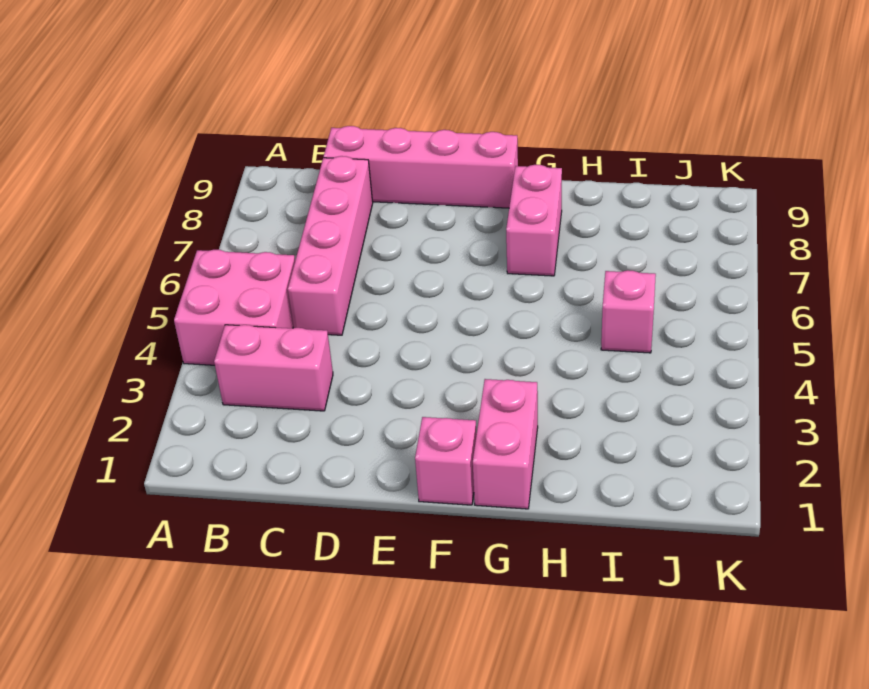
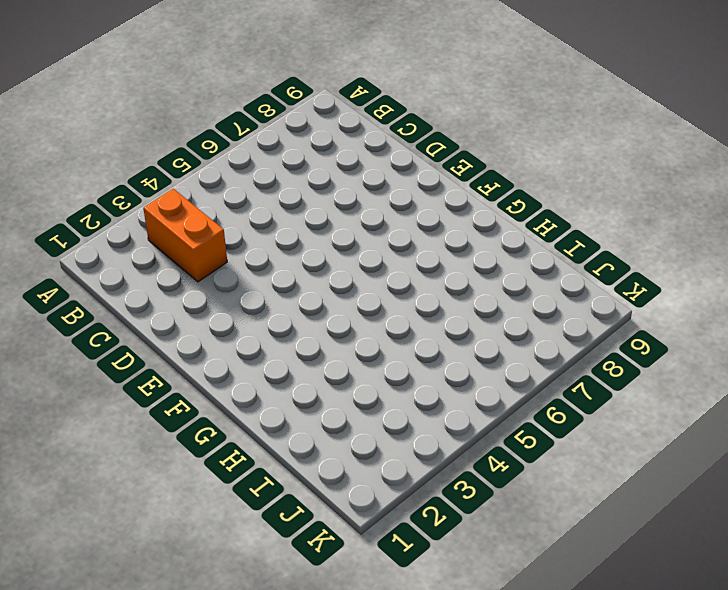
orange 1x2 brick [143,189,227,282] -> pink 1x2 brick [214,325,333,411]
none -> pink 2x2 brick [174,250,295,365]
none -> pink 1x4 brick [288,156,373,335]

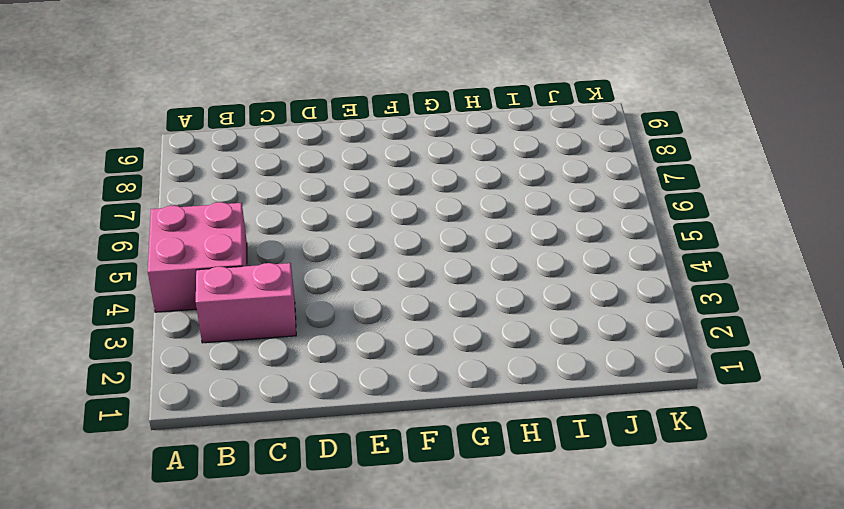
none -> pink 1x4 brick [288,156,373,335]
none -> pink 1x4 brick [324,126,518,208]

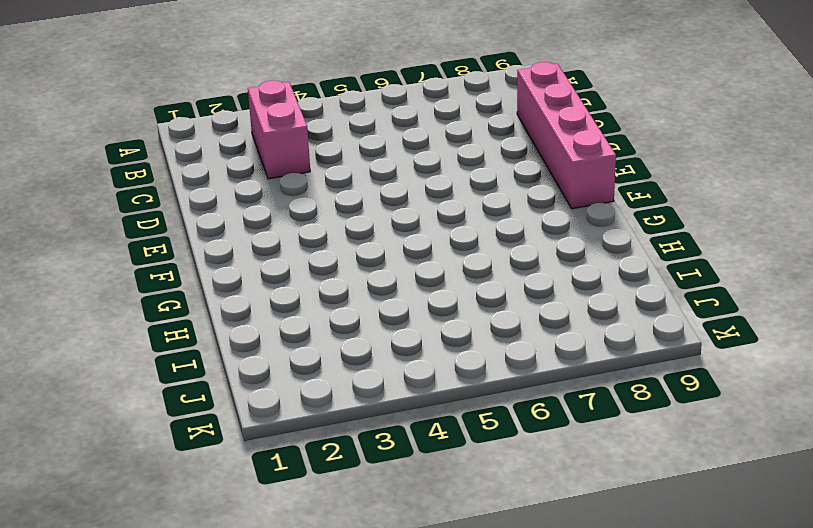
none -> pink 2x2 brick [174,250,295,365]
none -> pink 1x4 brick [288,156,373,335]

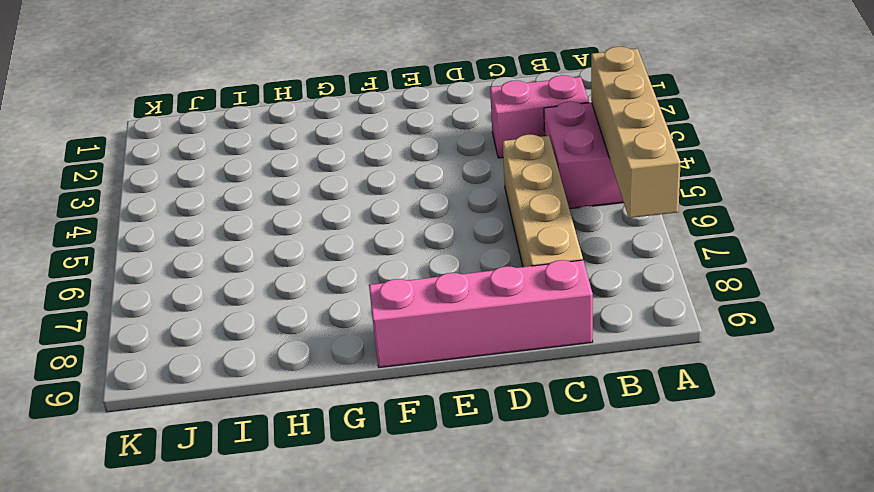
tan 1x4 brick [591,47,681,218] -> none
tan 1x4 brick [503,134,583,267] -> pink 1x4 brick [288,156,373,335]
none -> pink 1x1 brick [415,417,477,505]
none -> pink 1x2 brick [473,379,538,509]

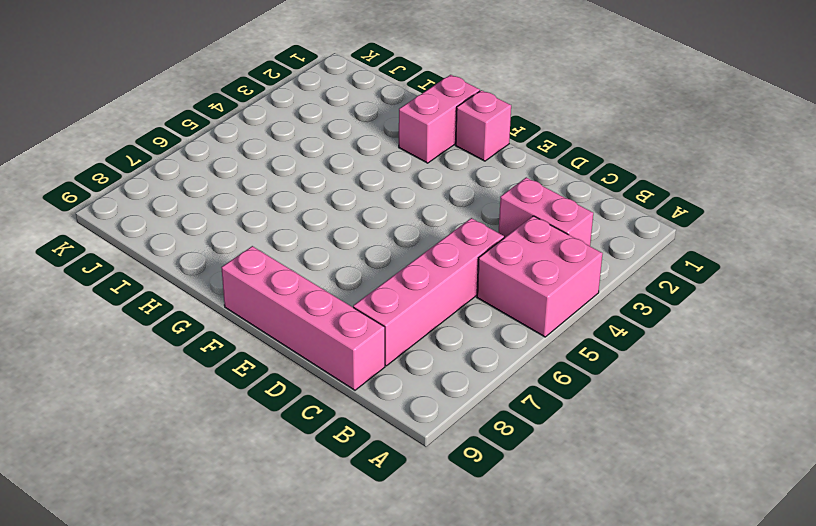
none -> pink 1x2 brick [506,165,562,276]
none -> pink 1x1 brick [601,270,656,353]

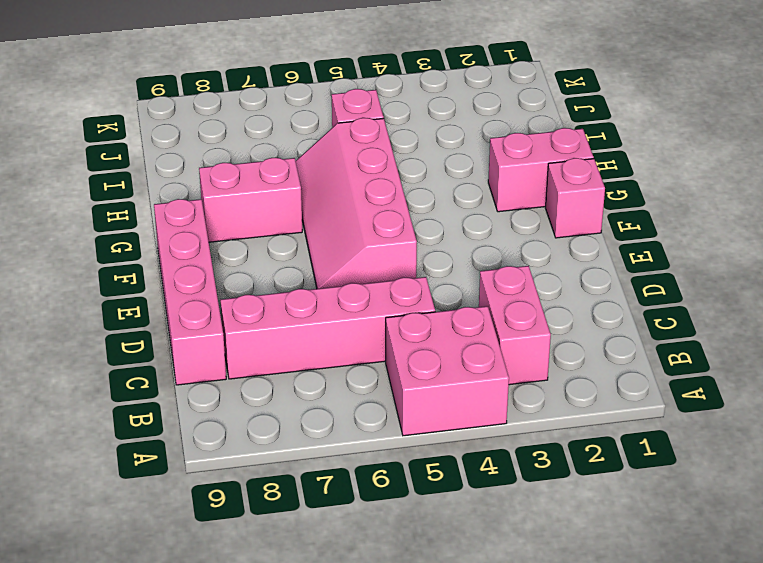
pink 2x4 slope [296,118,417,289] -> none

